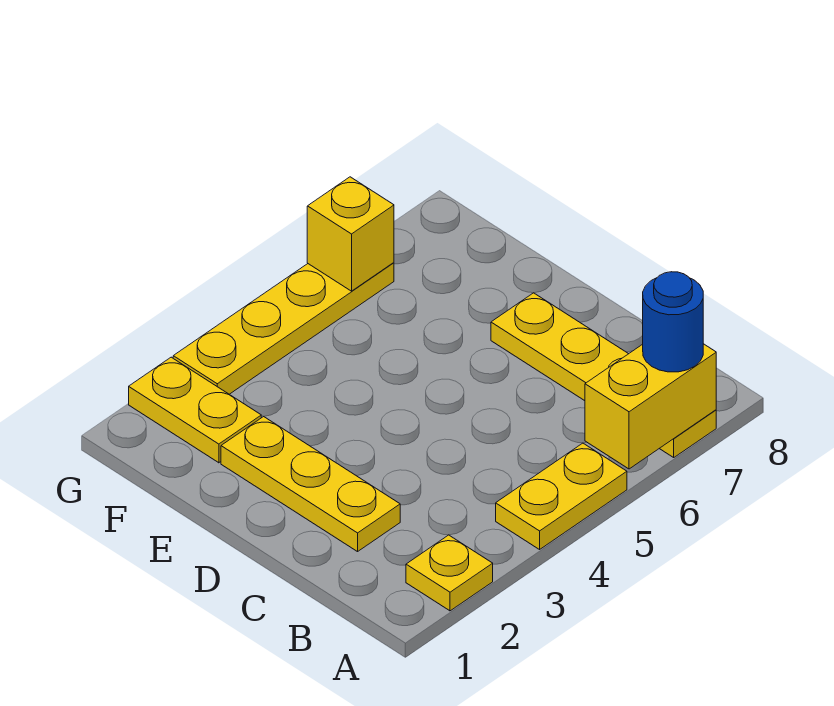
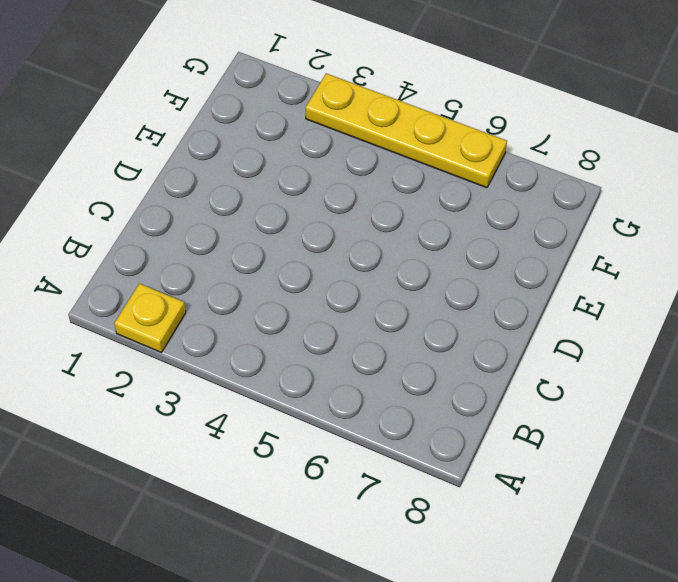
none -> yellow 1x2 plate [496,443,627,549]
none -> yellow 1x4 plate [491,293,716,457]

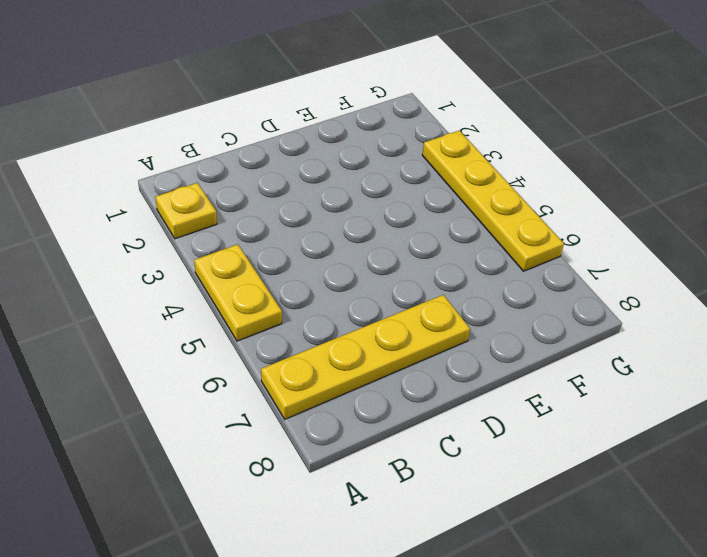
none -> yellow 1x3 plate [221,417,400,552]
none -> yellow 1x2 plate [129,357,261,463]

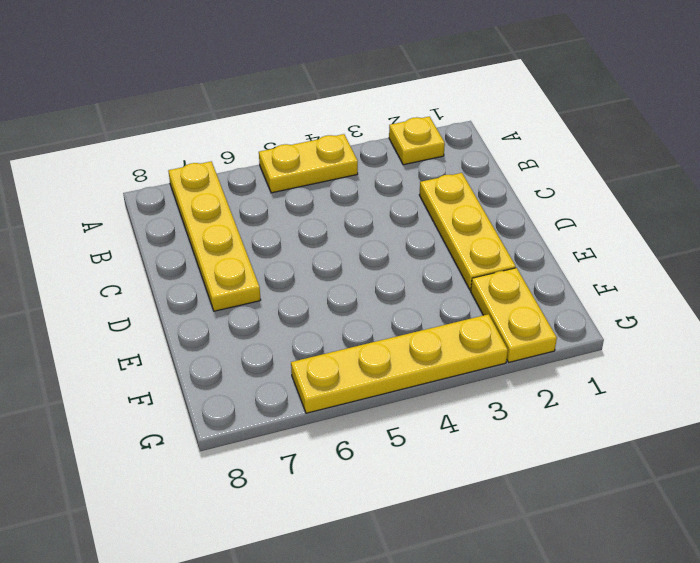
none -> yellow 1x2 brick [585,344,716,469]
none -> yellow 1x1 brick [307,177,394,291]

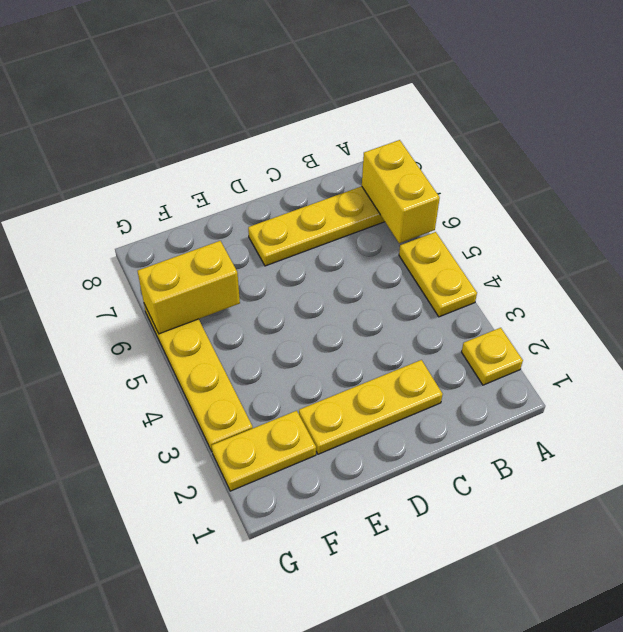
yellow 1x2 brick [138,241,240,334] -> yellow 1x1 brick [307,177,394,291]
none -> blue 1x1 round brick [643,272,703,372]

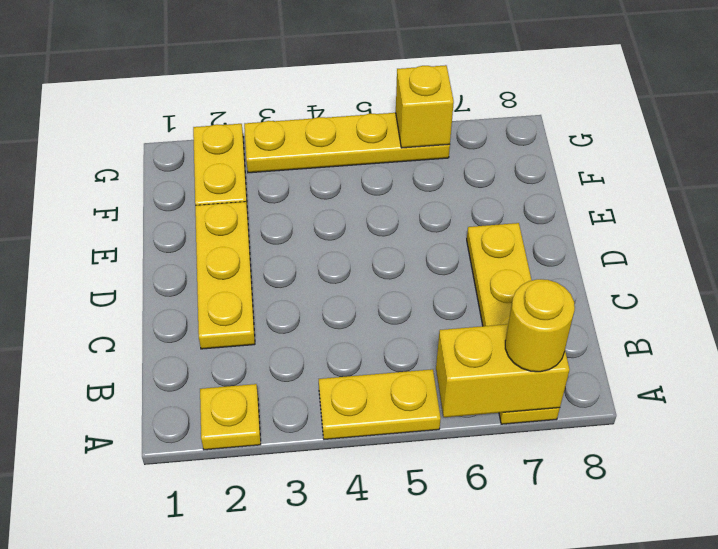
yellow 1x1 round brick [505,279,575,372] -> blue 1x1 round brick [643,272,703,372]

